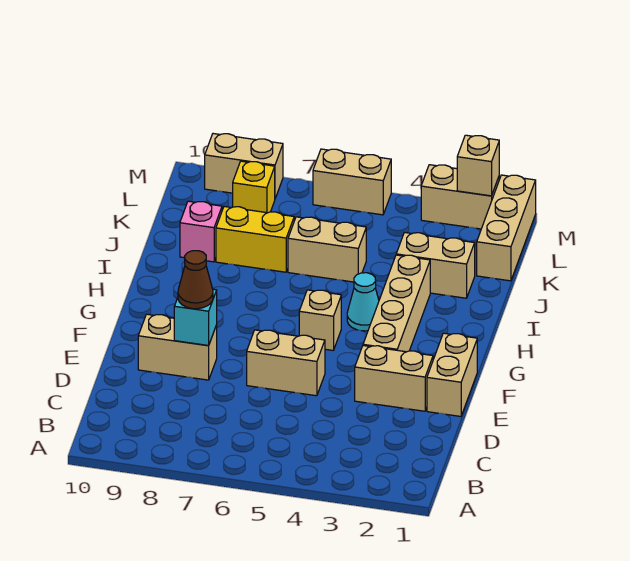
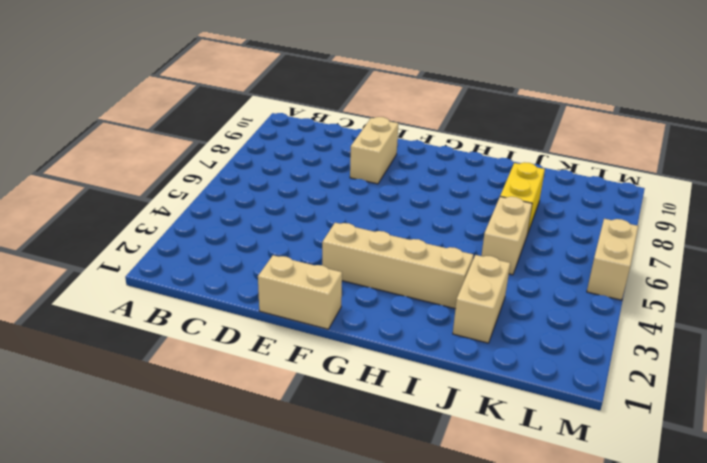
none -> tan 1x2 brick [355,346,433,411]
none -> tan 1x2 brick [247,330,325,396]
none -> tan 1x1 brick [299,290,341,350]

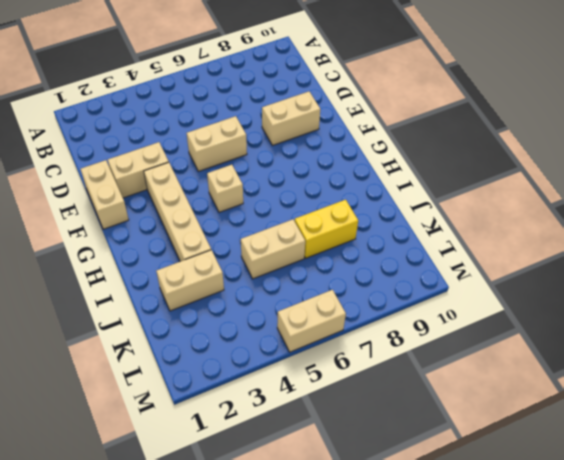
none -> cyan 1x1 cone [347,273,379,331]
none -> pink 1x1 brick [180,201,222,262]
none -> tan 1x3 brick [477,175,536,281]

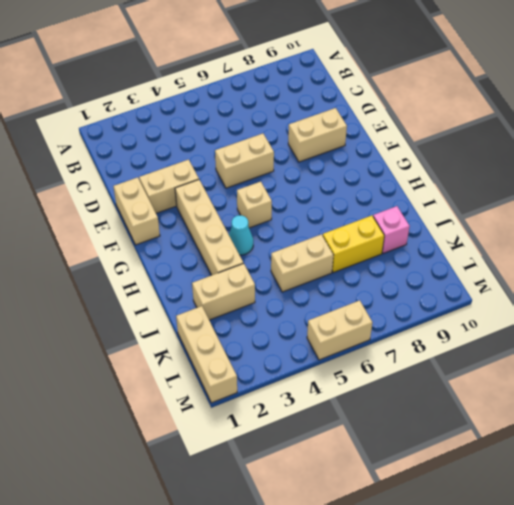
none -> yellow 1x1 brick [233,161,275,213]
none -> tan 1x2 brick [421,165,499,229]
none -> tan 1x2 brick [205,134,283,198]

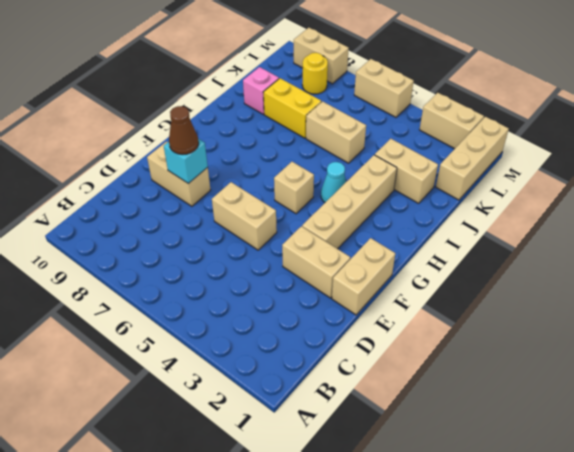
yellow 1x1 round brick [302,53,328,94] -> yellow 1x1 brick [233,161,275,213]
none -> tan 1x1 brick [457,135,499,196]

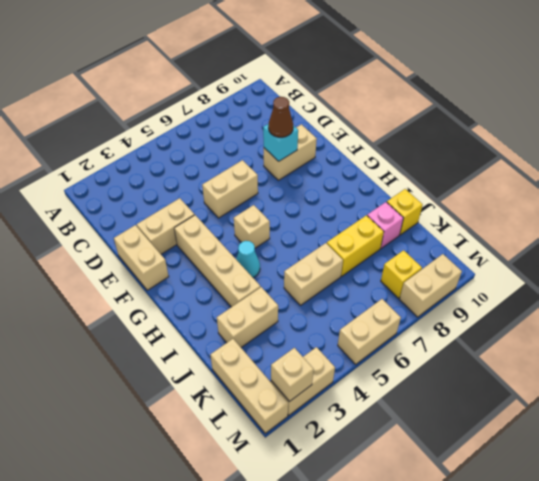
yellow 1x1 brick [387,189,423,235] -> none

